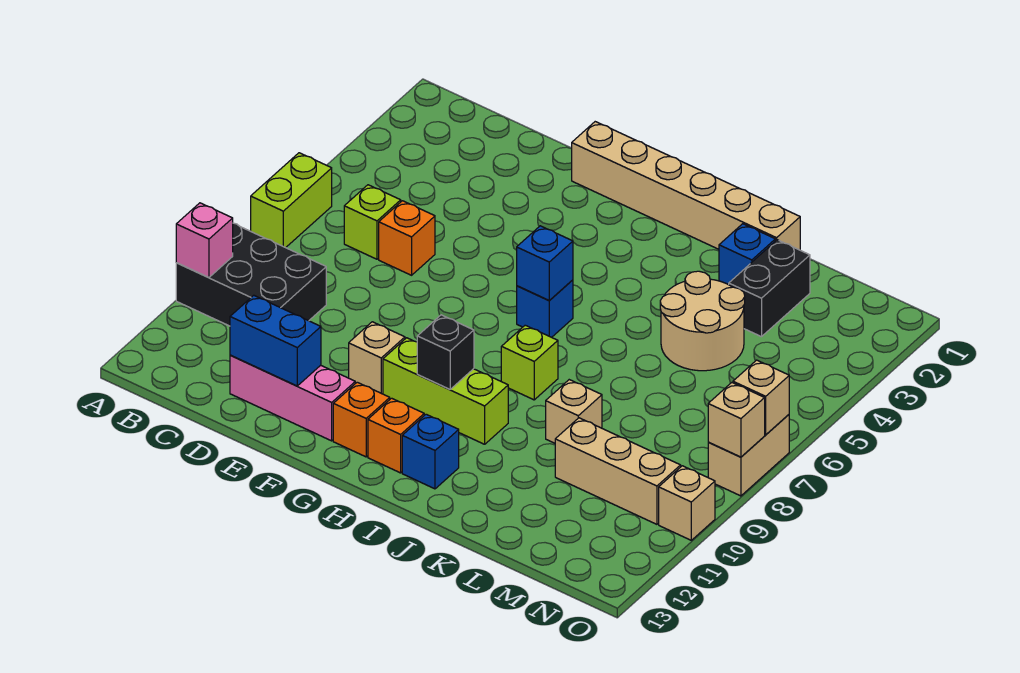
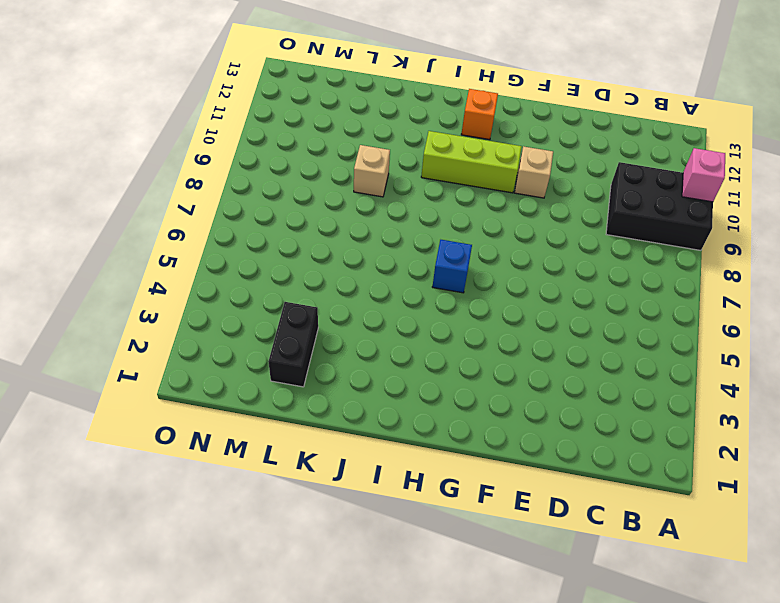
none -> lime 1x2 brick [251,153,332,248]
none -> lime 1x1 brick [344,185,401,259]
none -> orange 1x1 brick [379,201,435,275]

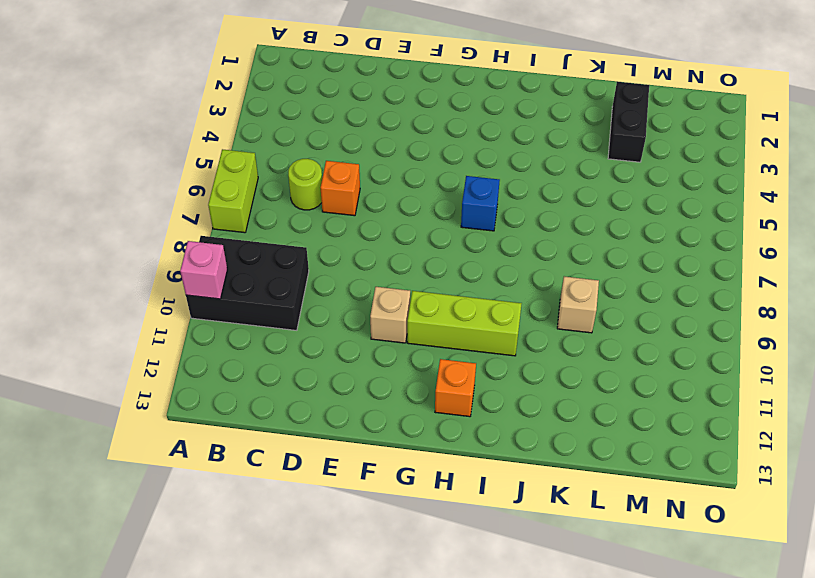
lime 1x1 round brick [288,159,322,210] -> lime 1x1 brick [344,185,401,259]
none -> pink 1x3 brick [230,355,355,441]
none -> tan 1x6 brick [572,122,800,250]
none -> orange 1x1 brick [333,382,390,457]

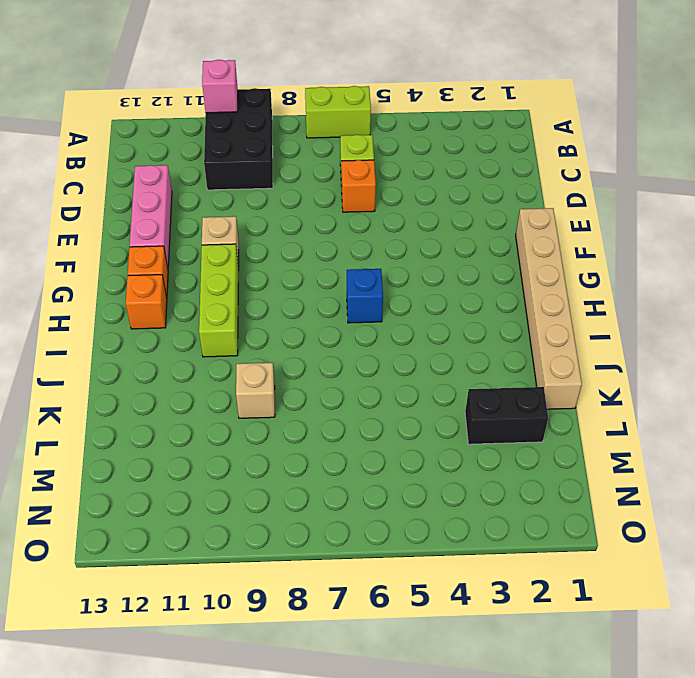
none -> lime 1x1 brick [501,325,558,400]
none -> blue 1x1 brick [402,414,459,489]
none -> blue 1x1 brick [719,224,775,285]

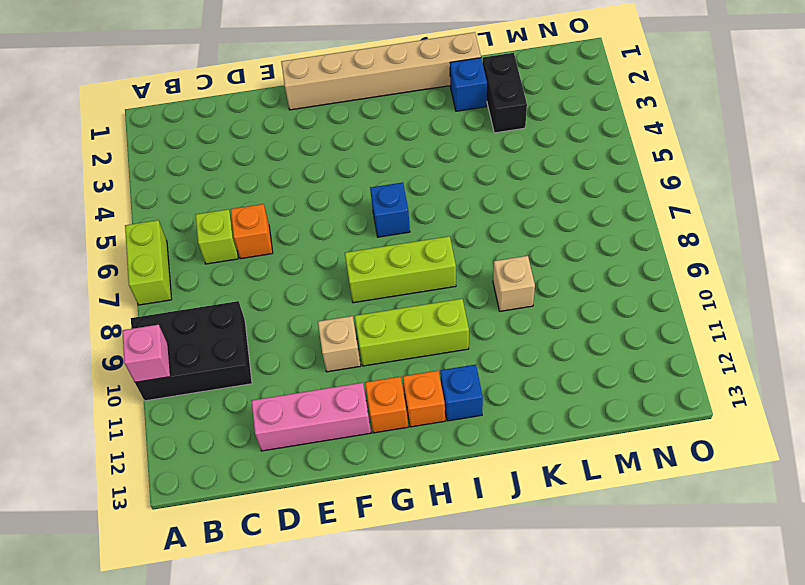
lime 1x3 brick [345,236,456,303] -> lime 1x1 brick [501,325,558,400]
none -> tan 2x2 round brick [660,271,745,371]
none -> tan 1x3 brick [555,418,681,524]
none -> tan 1x2 brick [708,415,789,496]

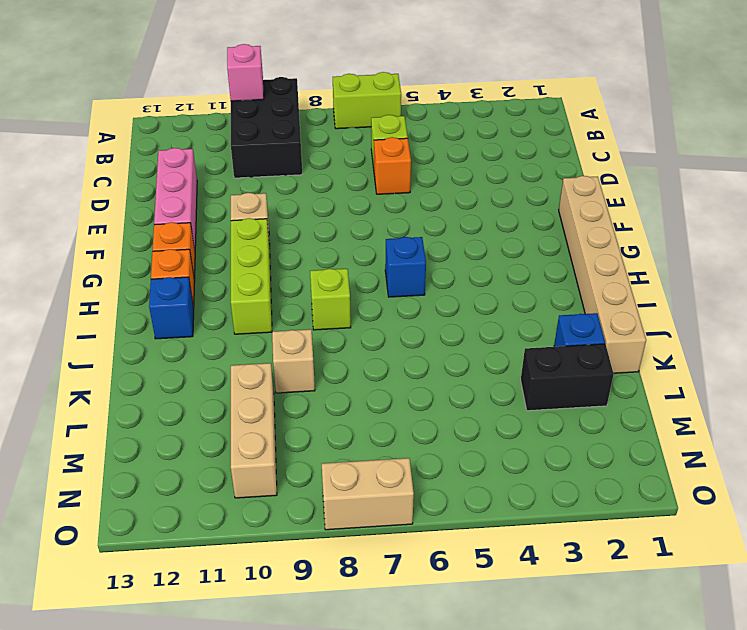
none -> tan 2x2 round brick [660,271,745,371]
none -> tan 1x1 brick [659,466,715,540]
none -> blue 1x2 brick [230,295,321,386]

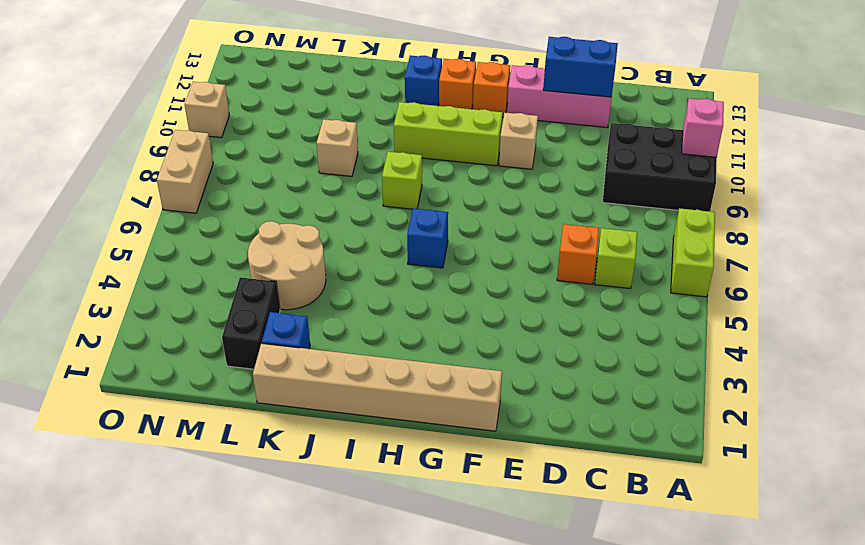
none -> tan 1x3 brick [555,418,681,524]
none -> blue 1x1 brick [517,226,573,301]
none -> black 1x1 brick [417,315,474,389]

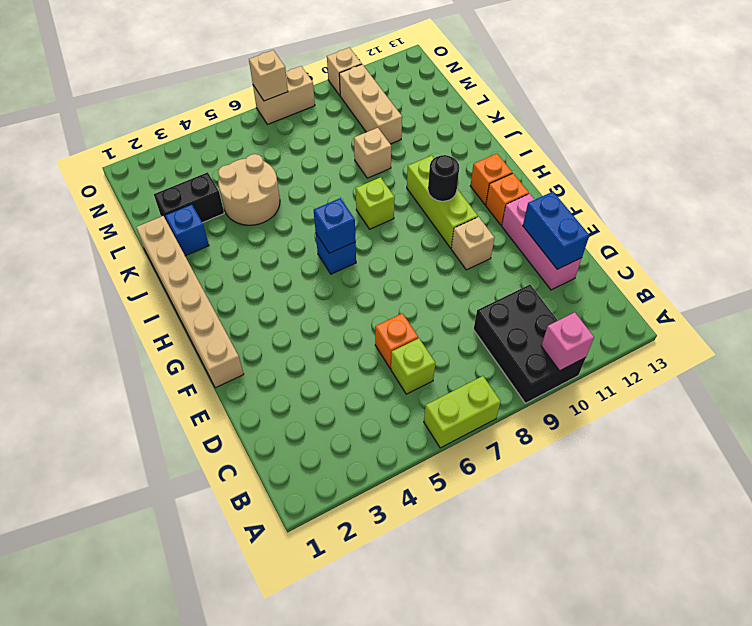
black 1x1 round brick [428,155,459,201] -> black 1x1 brick [417,315,474,389]
none -> blue 1x1 brick [402,414,459,489]
none -> tan 1x1 brick [708,383,765,457]

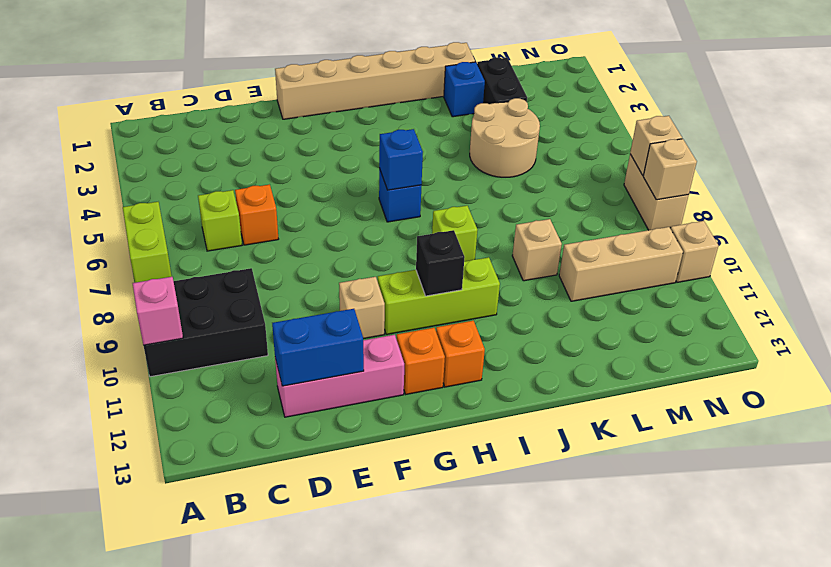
none -> blue 1x1 brick [402,414,459,489]

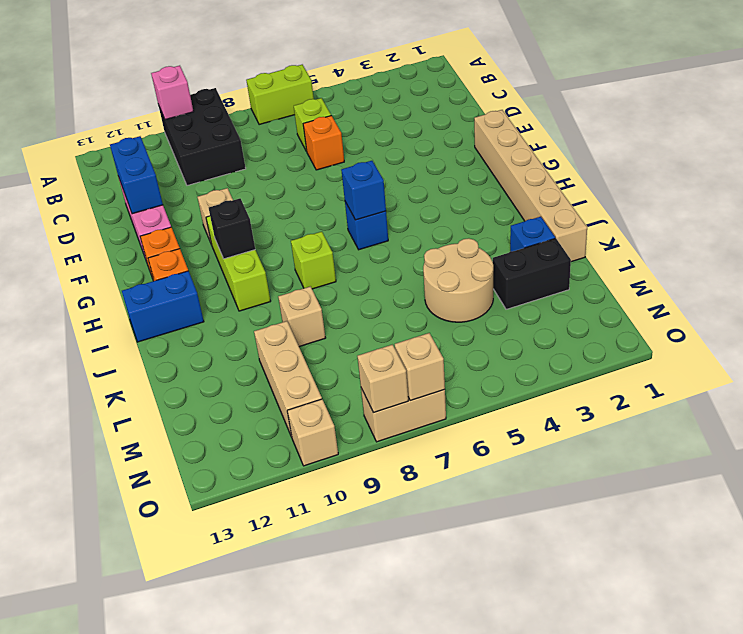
blue 1x2 brick [122,271,204,342] -> blue 1x1 brick [402,414,459,489]

